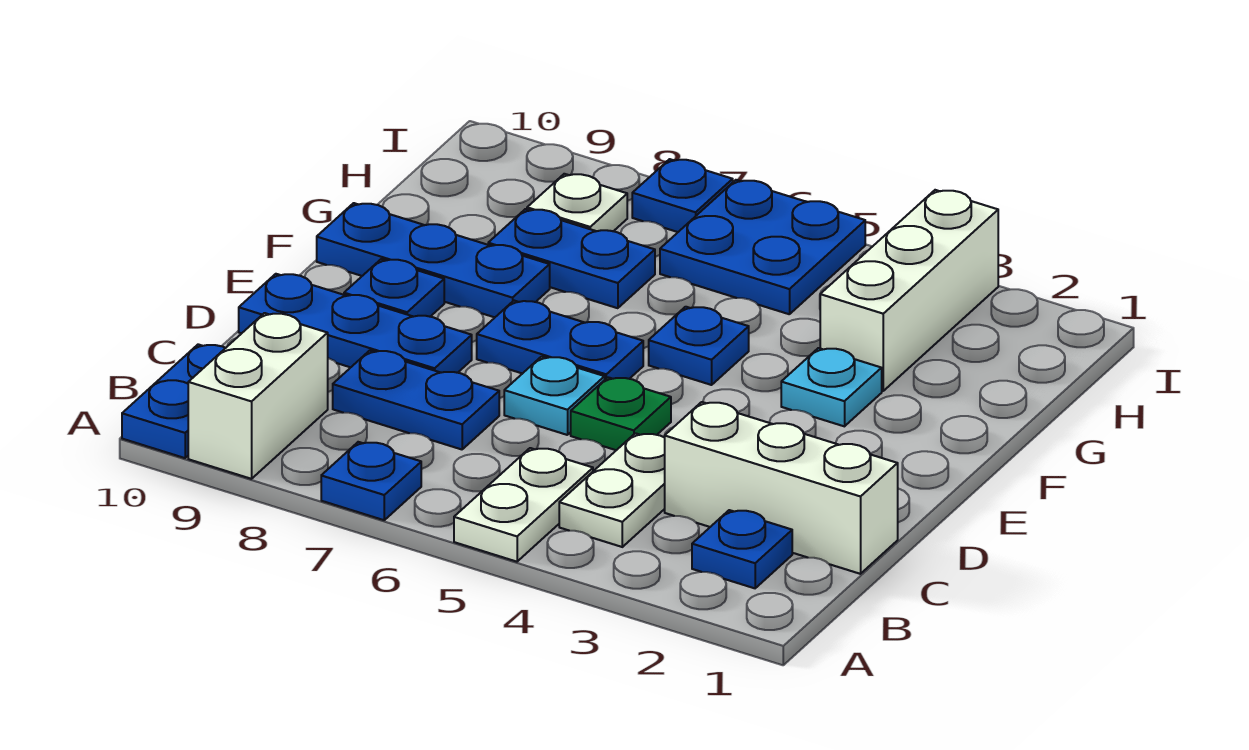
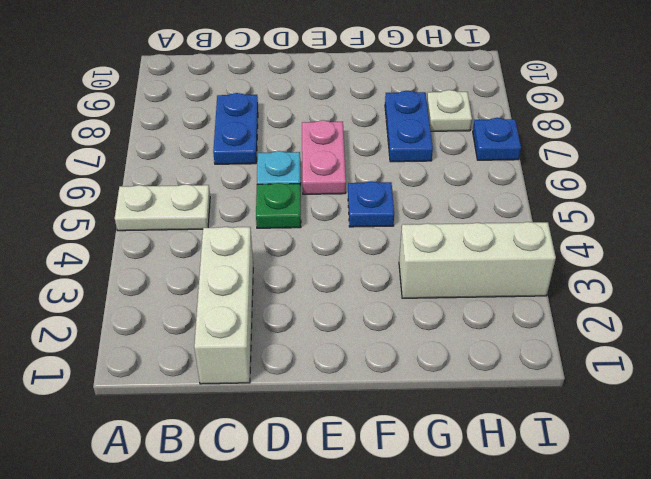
pink 1x2 plate [302,120,346,194] -> blue 1x2 plate [477,301,643,379]
none -> blue 1x1 plate [321,442,421,520]
none -> white 1x2 brick [188,313,328,479]
none -> blue 1x2 plate [122,344,225,458]

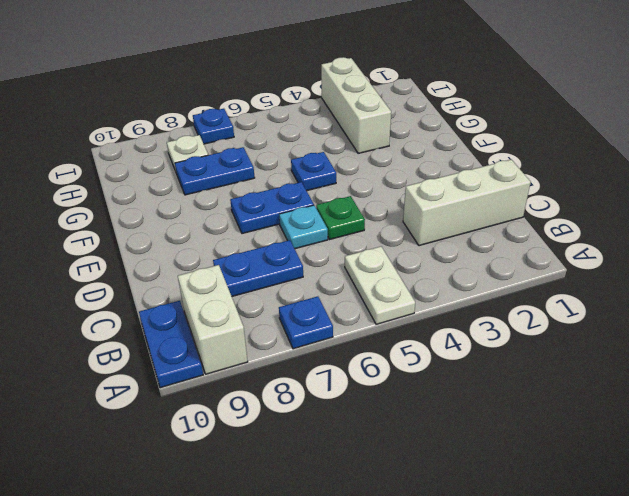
none -> blue 1x1 plate [692,510,792,588]
none -> white 1x2 plate [559,433,665,547]
none -> blue 1x3 plate [239,274,472,373]

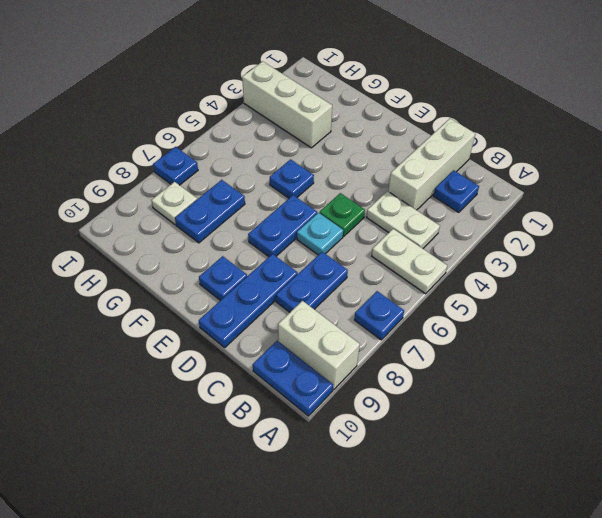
none -> cyan 1x1 plate [781,348,882,426]
none -> blue 1x3 plate [317,203,550,317]
none -> blue 2x2 plate [660,180,865,314]

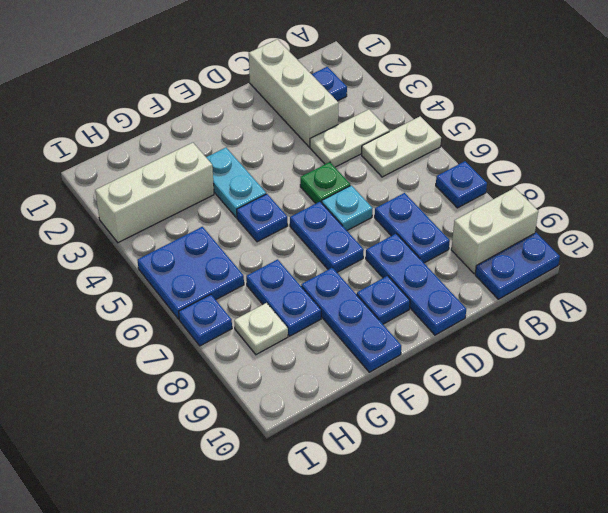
cyan 1x2 plate [206,148,266,217] -> cyan 1x1 plate [781,348,882,426]

